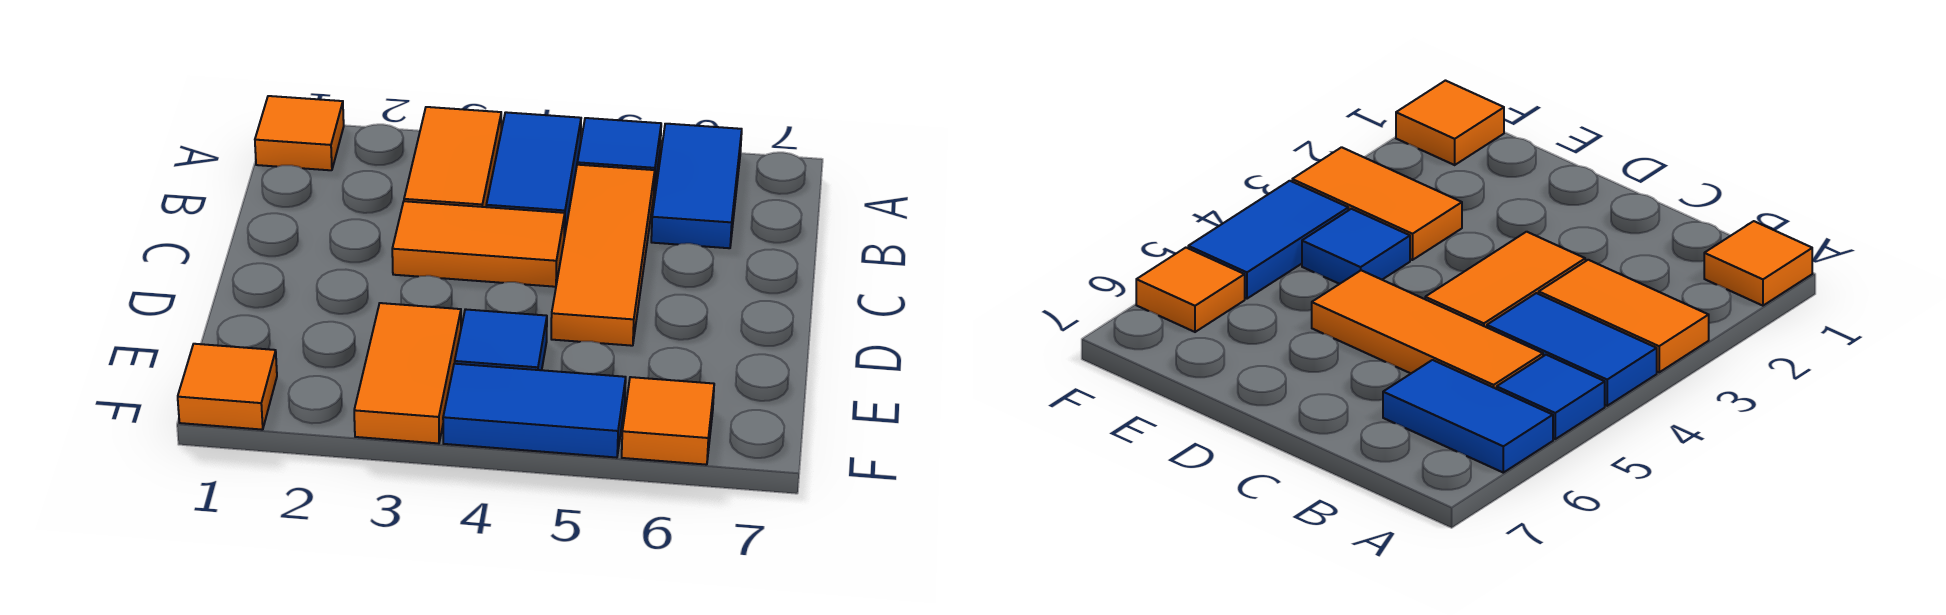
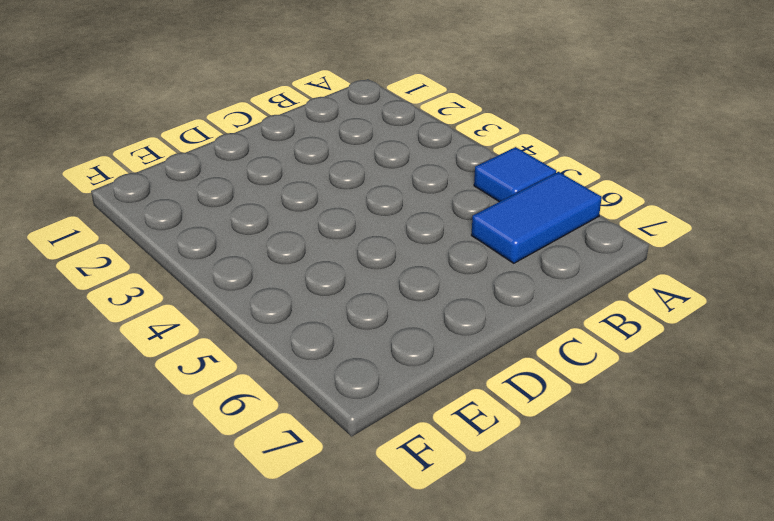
none -> orange 1x1 tile [255,96,344,170]
none -> orange 1x2 tile [404,107,501,207]
none -> blue 1x2 tile [486,112,581,236]

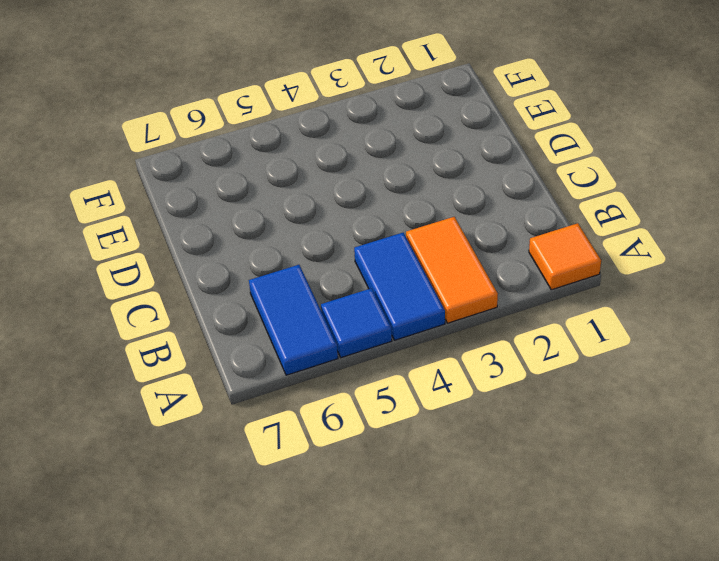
none -> orange 1x3 tile [551,165,655,346]
none -> orange 1x2 tile [392,201,565,287]
none -> orange 1x2 tile [354,303,461,443]

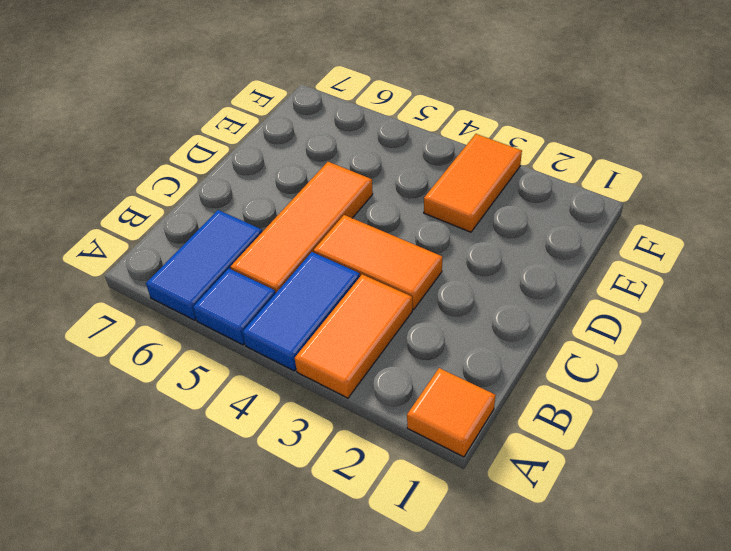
none -> blue 1x1 tile [455,309,547,370]
none -> orange 1x1 tile [178,344,277,430]
none -> blue 1x2 tile [443,364,626,458]

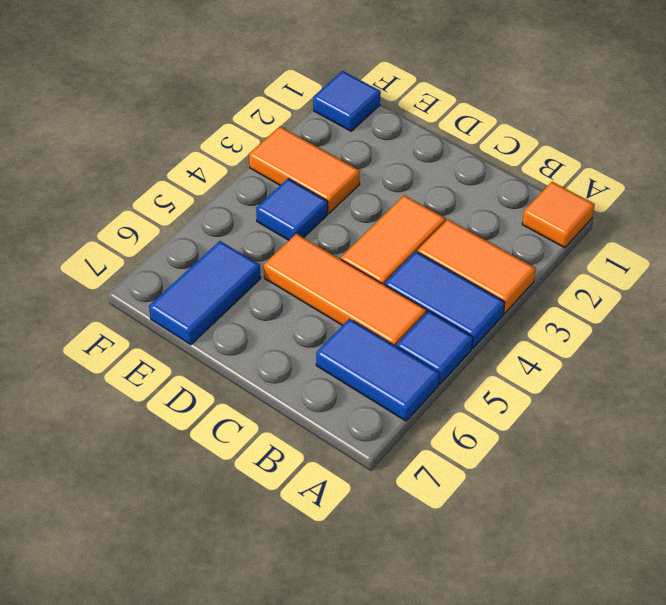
blue 1x2 tile [149,241,261,345] -> blue 1x2 tile moved to [443,364,626,458]
blue 1x1 tile [313,71,381,131] -> orange 1x1 tile [178,344,277,430]
none -> orange 1x1 tile [622,377,714,465]

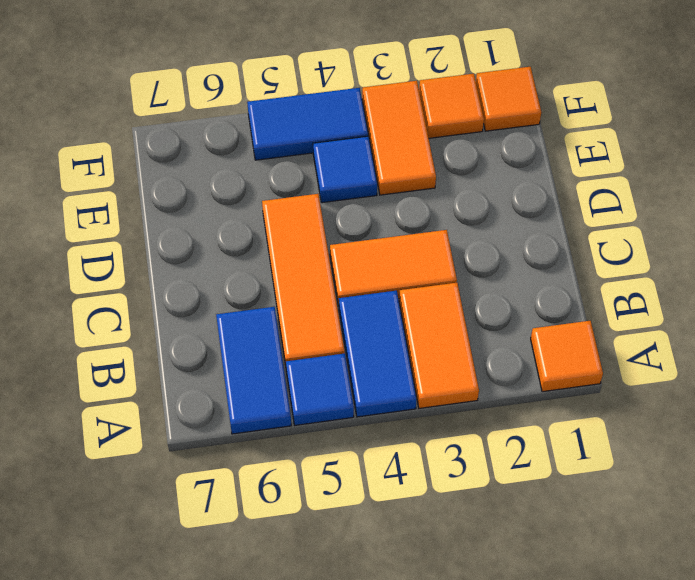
orange 1x1 tile [419,74,484,138] -> orange 1x1 tile moved to [622,377,714,465]

